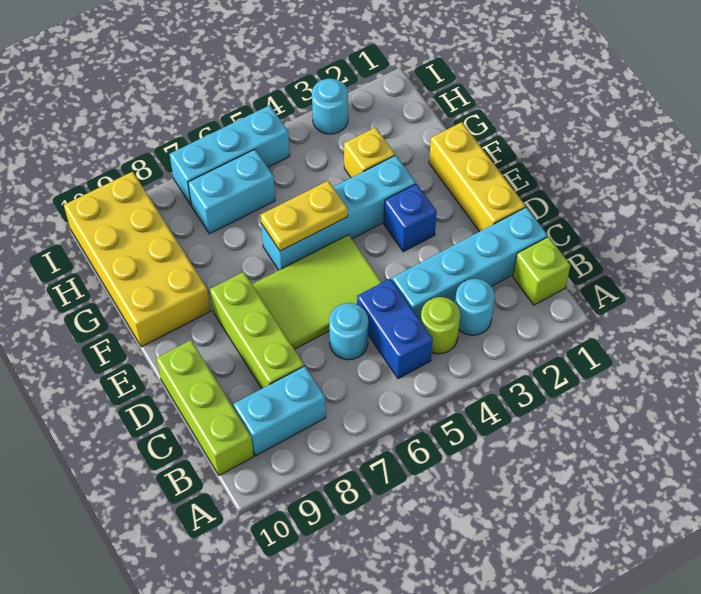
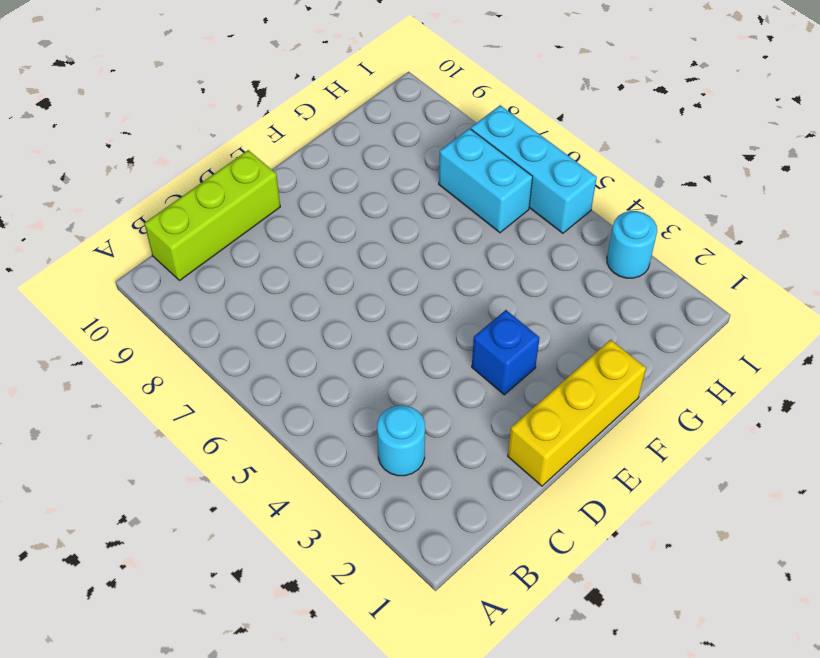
none -> lime 1x1 brick [513,237,570,305]
none -> lime 1x1 round brick [421,297,460,354]
none -> blue 1x2 brick [357,278,433,379]

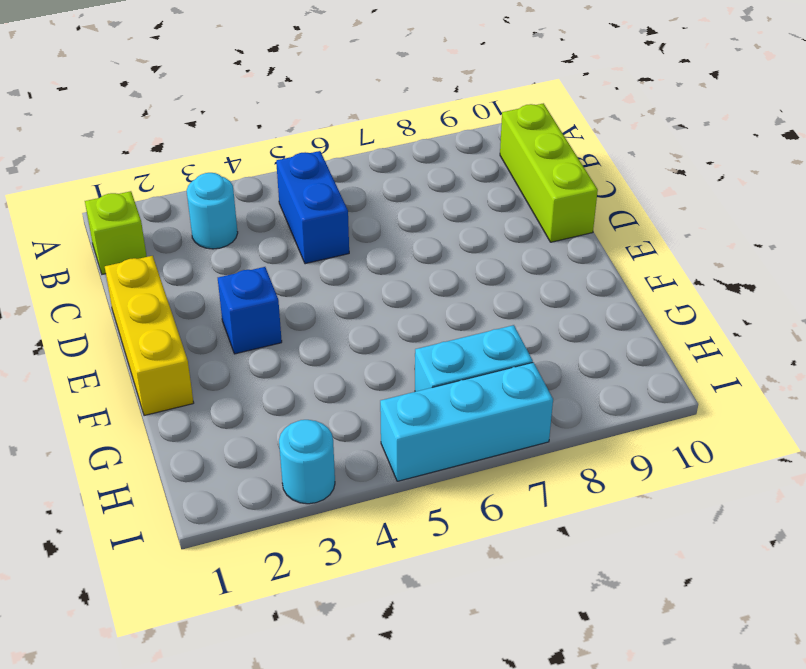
none -> lime 1x1 round brick [421,297,460,354]
none -> cyan 1x2 brick [233,366,326,456]
none -> cyan 1x4 brick [392,207,548,321]

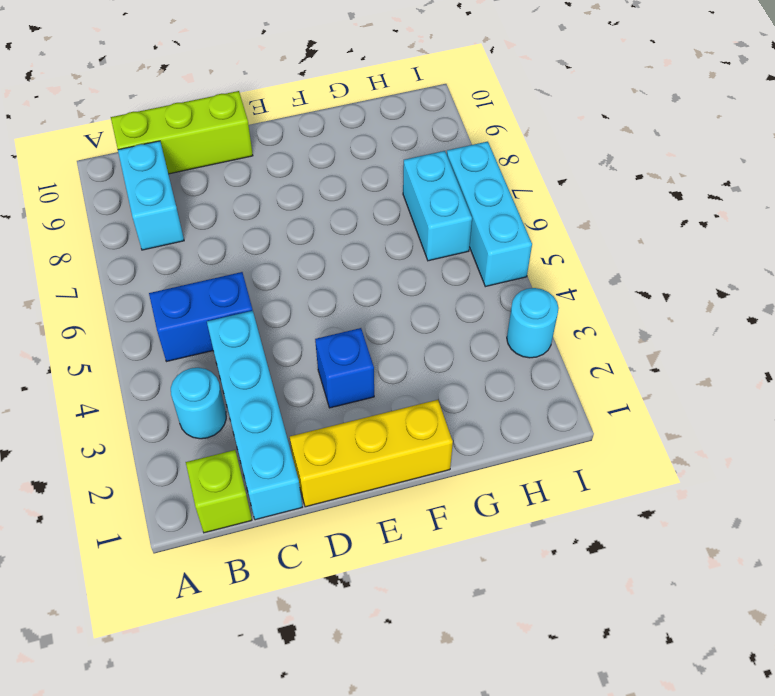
none -> lime 1x1 round brick [421,297,460,354]
none -> cyan 1x1 round brick [329,303,368,360]
none -> lime 1x3 brick [210,272,304,388]

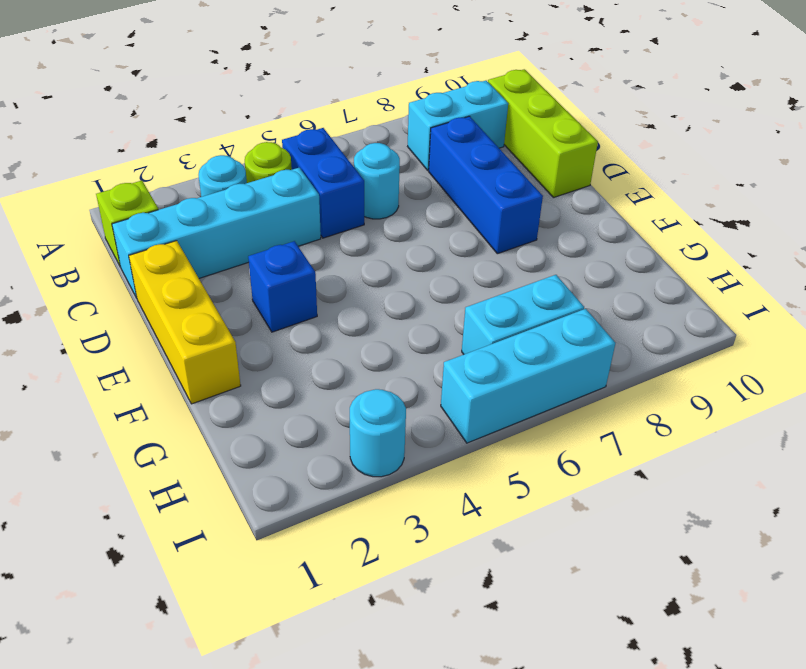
blue 1x3 brick [429,116,543,254] -> lime 1x3 brick [210,272,304,388]
none -> lime 2x3 tile [252,235,382,349]
none -> cyan 1x4 brick [261,155,416,270]
none -> yellow 2x4 brick [64,172,210,347]

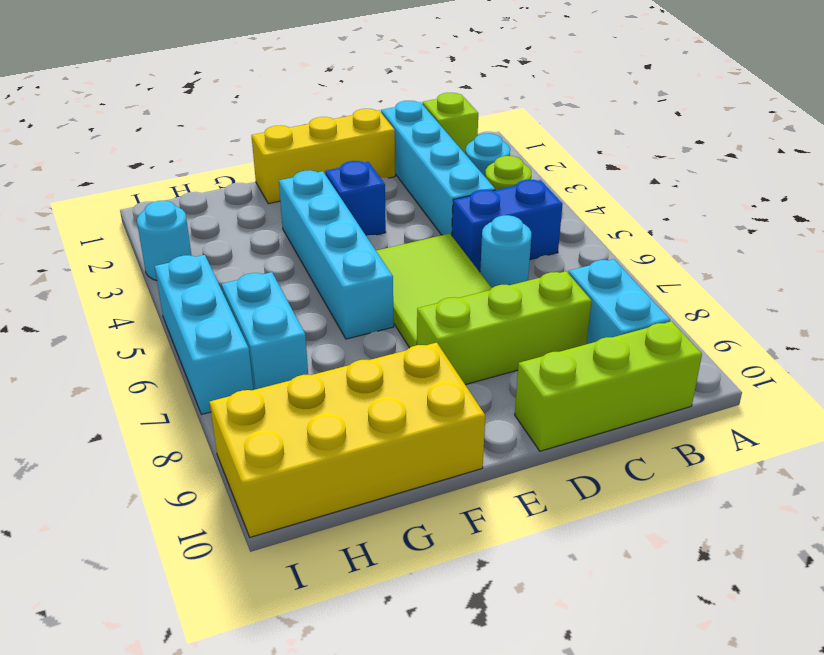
none -> yellow 1x1 brick [344,127,395,178]
none -> yellow 1x2 plate [260,181,348,251]

